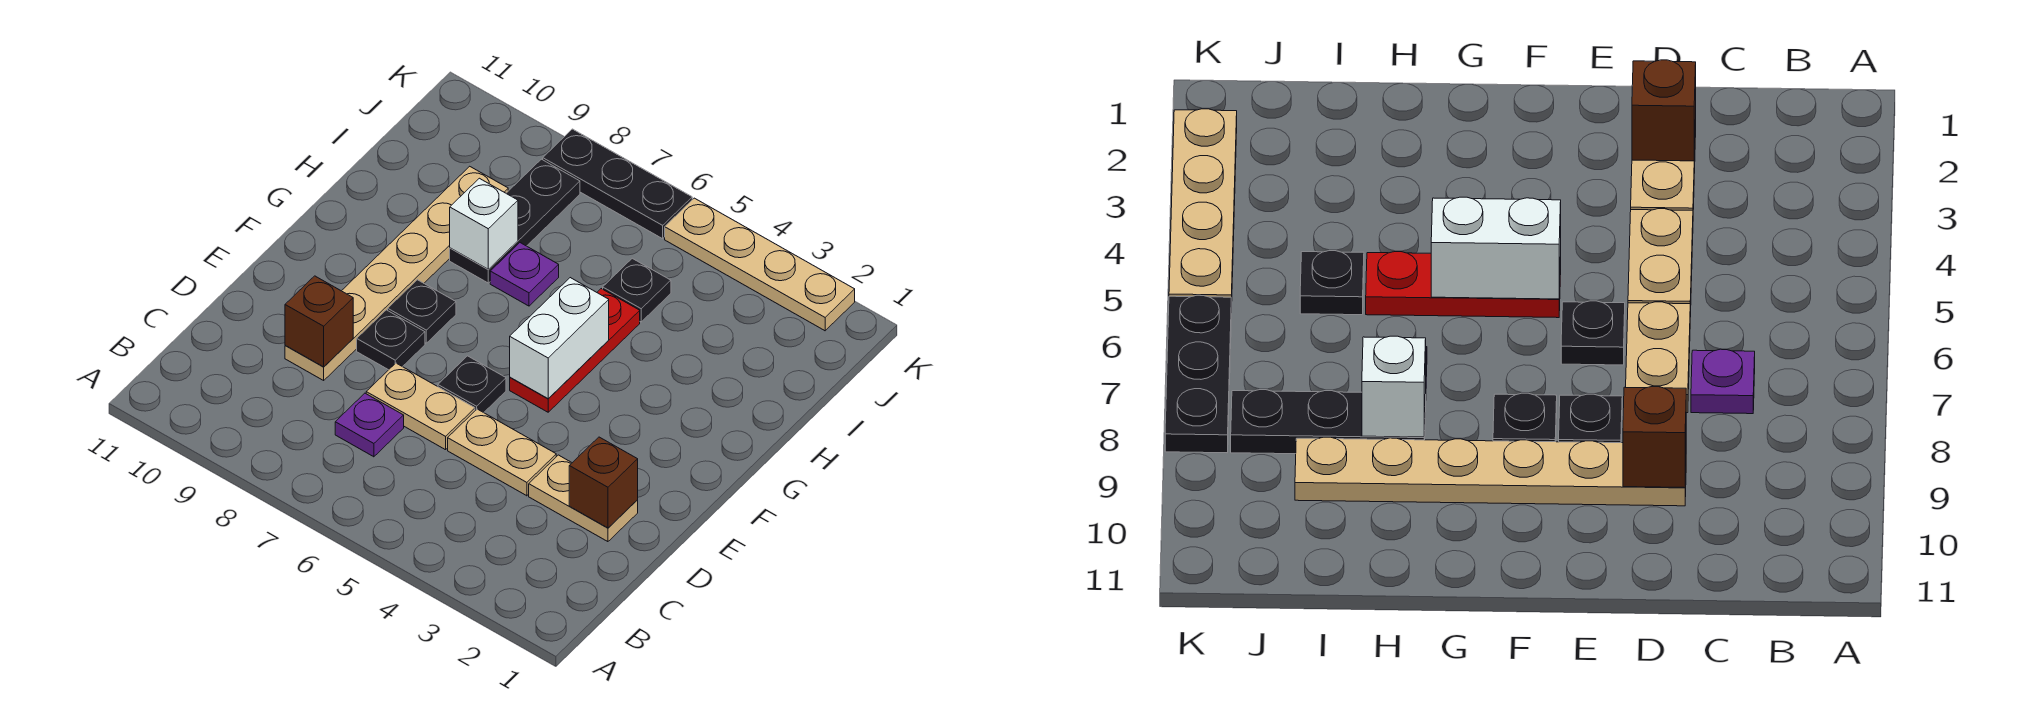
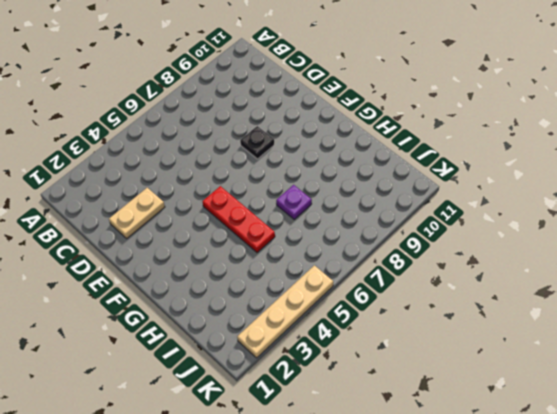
none -> purple 1x1 plate [335,393,404,457]
none -> tan 1x2 plate [448,409,556,496]
none -> tan 1x2 plate [366,363,475,450]

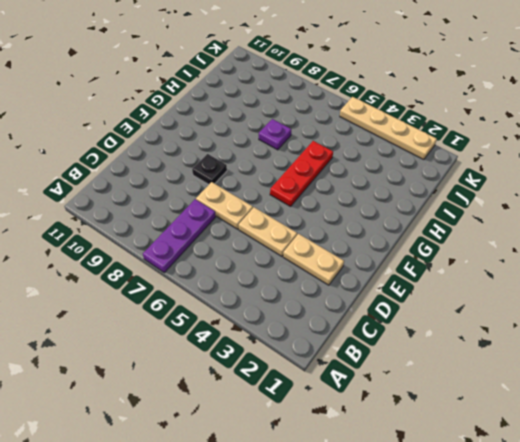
purple 1x3 plate [143,199,216,272] -> purple 1x1 plate [335,393,404,457]
none -> tan 1x6 plate [285,166,508,380]
none -> black 1x1 plate [438,356,506,413]
none -> black 1x1 plate [388,280,456,343]

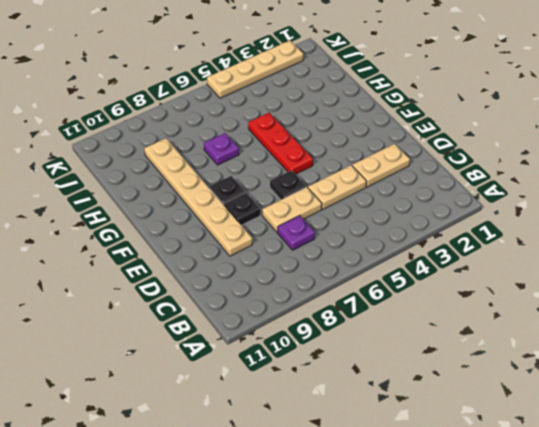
none -> black 1x3 plate [450,159,580,283]
none -> black 1x1 plate [603,258,671,322]
none -> black 1x3 plate [543,129,692,239]

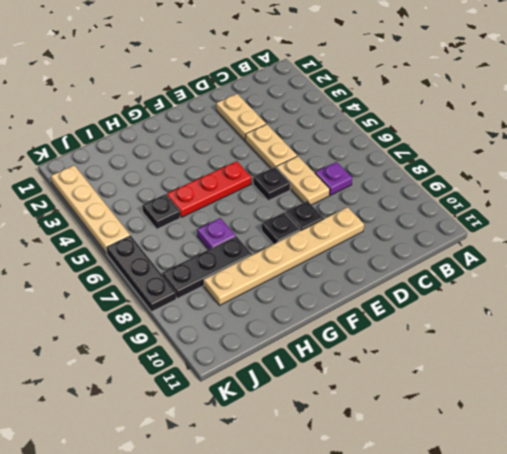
none -> brown 1x1 brick [569,437,638,528]
none -> brown 1x1 brick [285,276,353,367]
none -> white 1x2 brick [510,278,609,399]

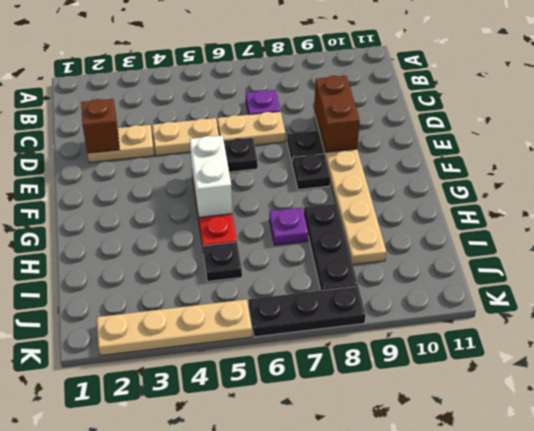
brown 1x2 brick [314,76,360,152] -> brown 1x1 brick [285,276,353,367]
none -> white 1x1 brick [450,178,518,270]

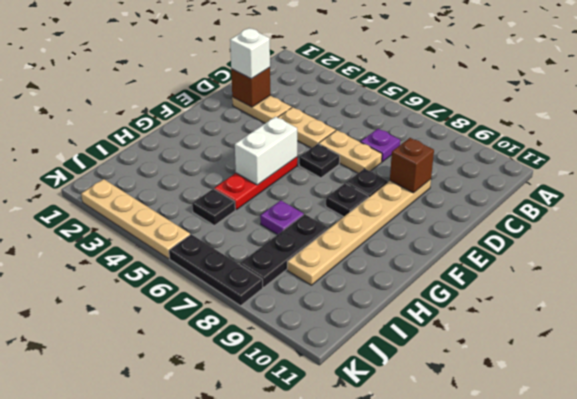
white 1x1 brick [230,28,270,79] -> white 1x1 brick moved to [450,178,518,270]

